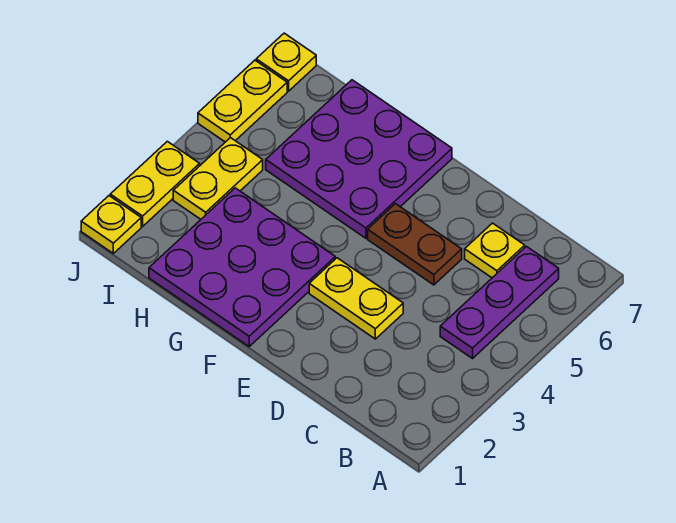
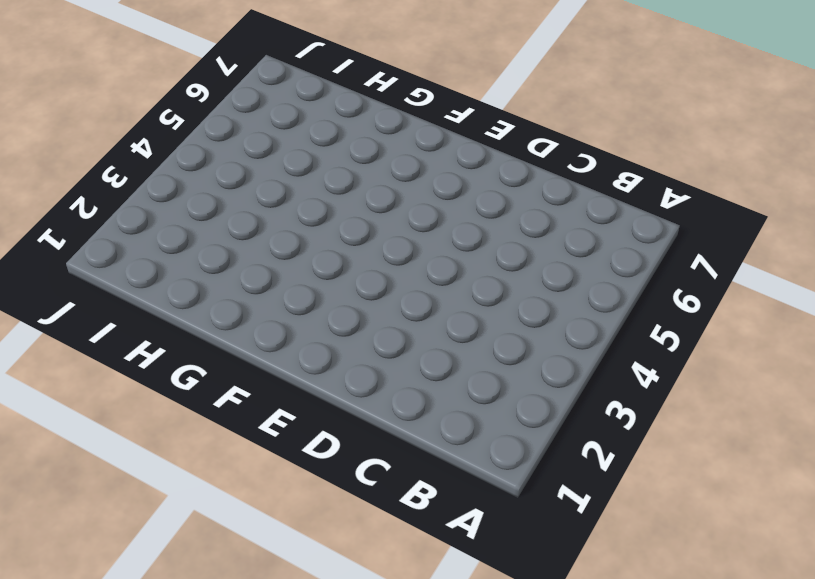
none -> purple 1x3 plate [440,246,559,358]
none -> yellow 1x1 plate [465,223,525,278]

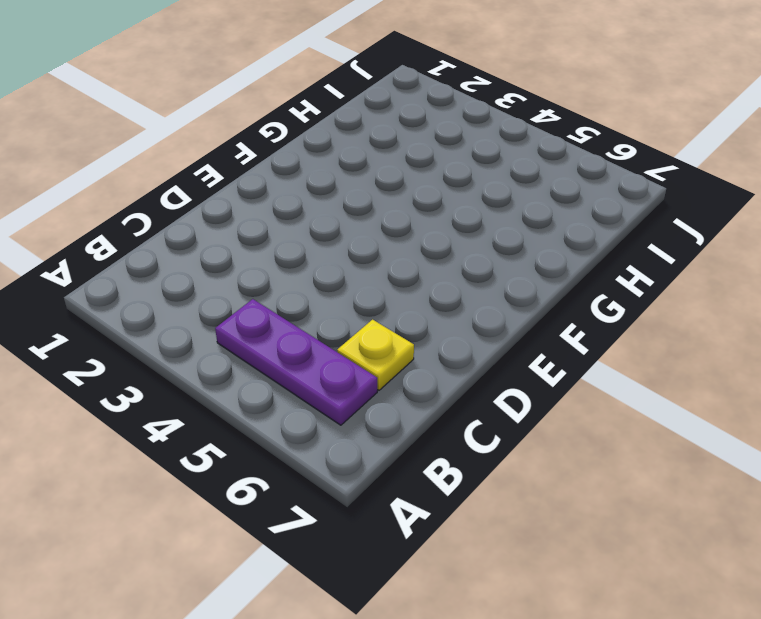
none -> yellow 1x2 plate [309,258,403,339]
none -> brown 1x2 plate [368,204,462,285]

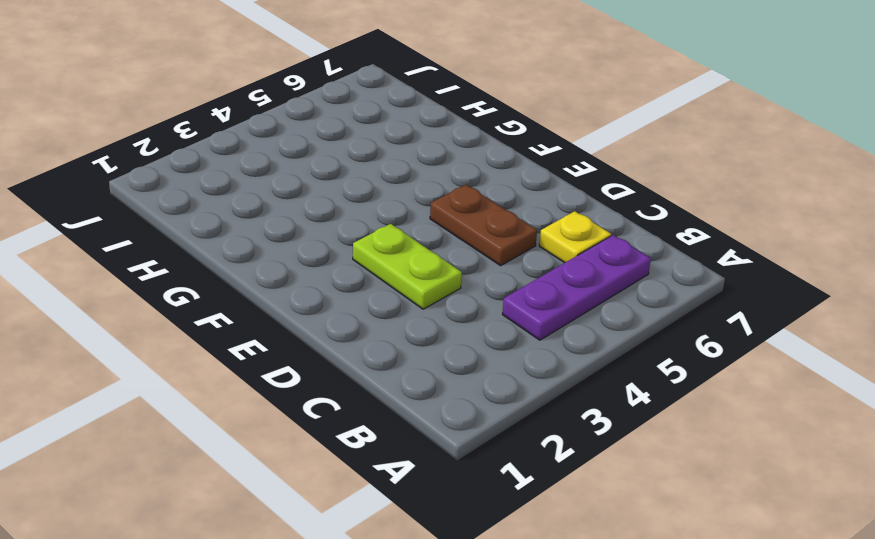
lime 1x2 plate [353,224,462,309] -> yellow 1x2 plate [309,258,403,339]
none -> purple 3x3 plate [149,188,335,346]
none -> purple 3x3 plate [266,80,452,238]

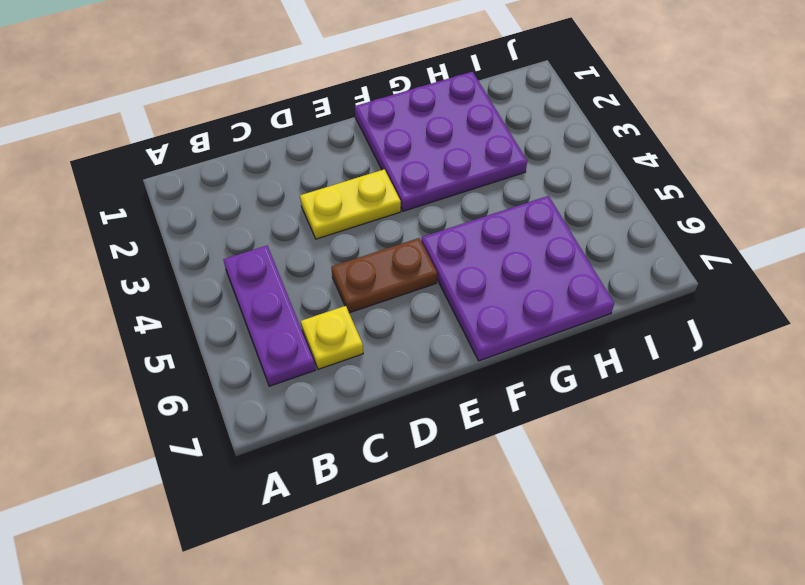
none -> yellow 1x2 plate [173,138,263,219]
none -> yellow 1x1 plate [81,196,141,253]

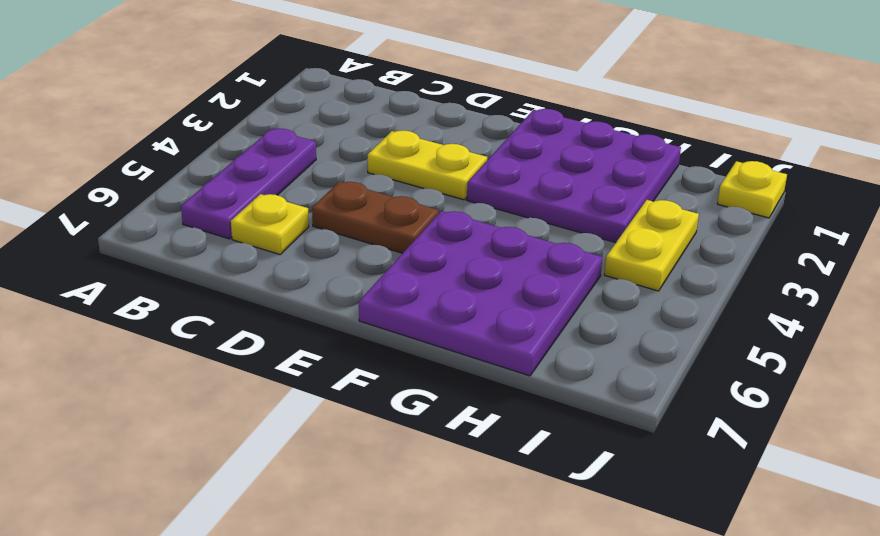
none -> yellow 1x2 plate [110,141,200,226]
none -> yellow 1x2 plate [198,60,287,142]

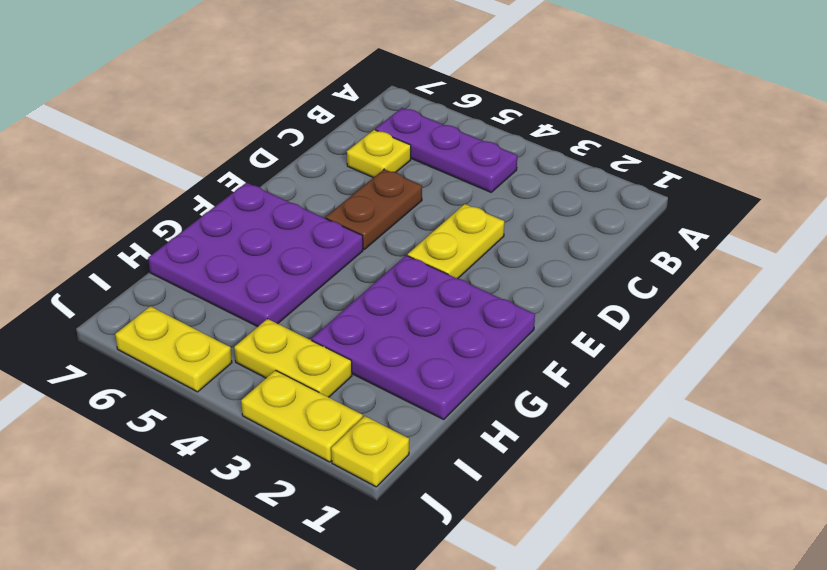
none -> yellow 1x1 plate [256,33,316,91]

